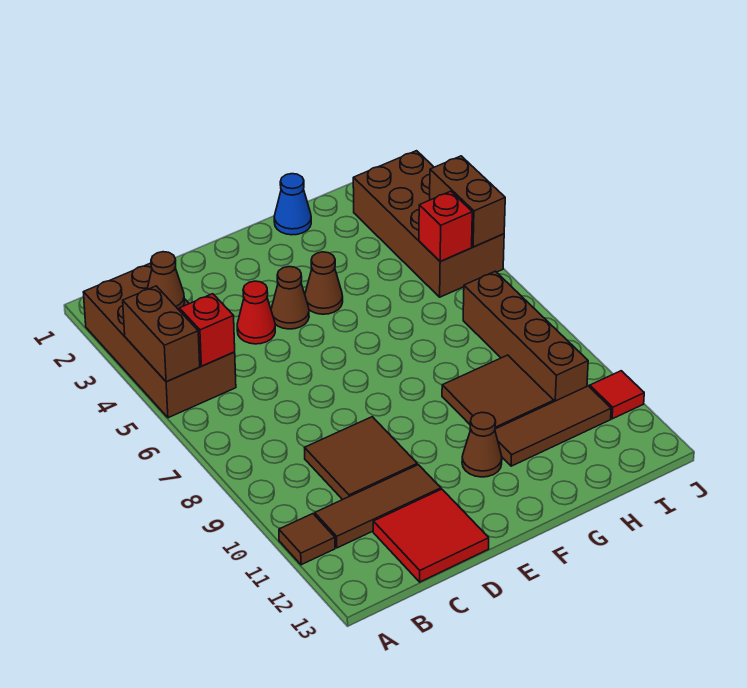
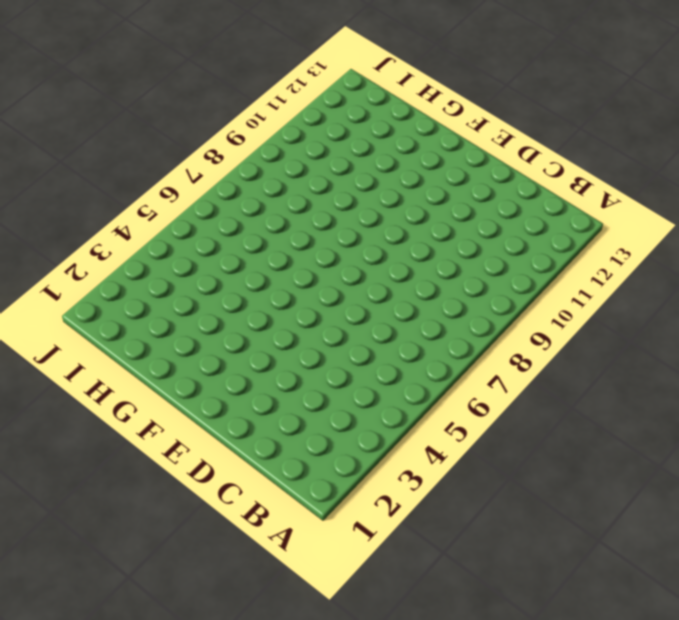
none -> brown 2x4 brick [83,263,236,418]
none -> brown 1x1 tile [279,514,335,565]
none -> brown 1x3 tile [315,465,441,548]

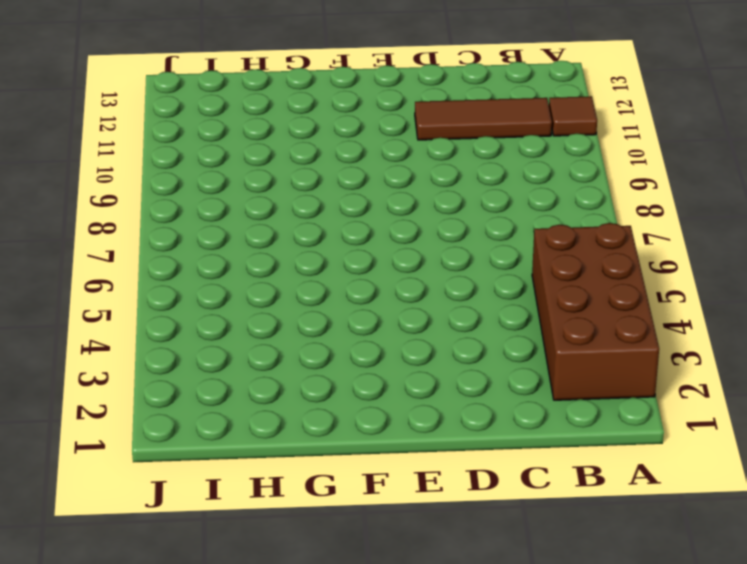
none -> brown 2x2 tile [305,417,417,500]
none -> red 2x2 tile [373,489,489,582]
none -> red 1x1 cone [237,281,275,344]

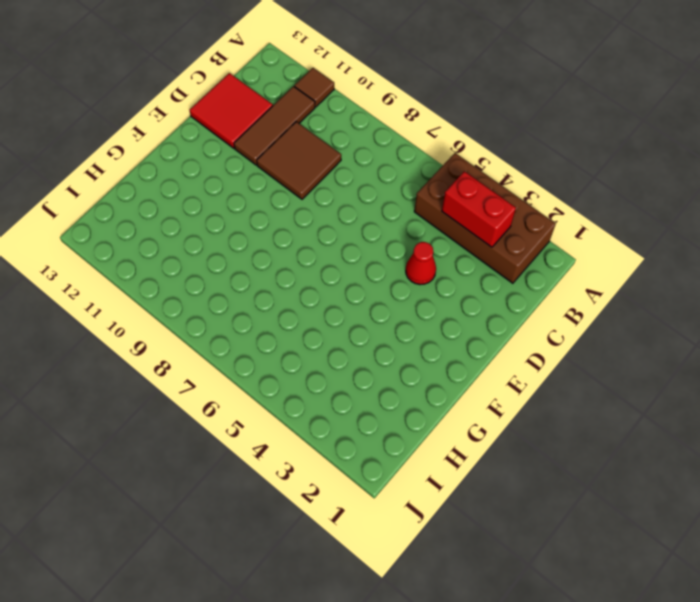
red 1x2 brick [442,171,516,247] -> brown 1x1 cone [147,252,185,310]
none -> brown 1x1 cone [271,267,309,329]
none -> brown 1x1 cone [305,252,343,314]
none -> brown 1x1 cone [462,412,502,477]

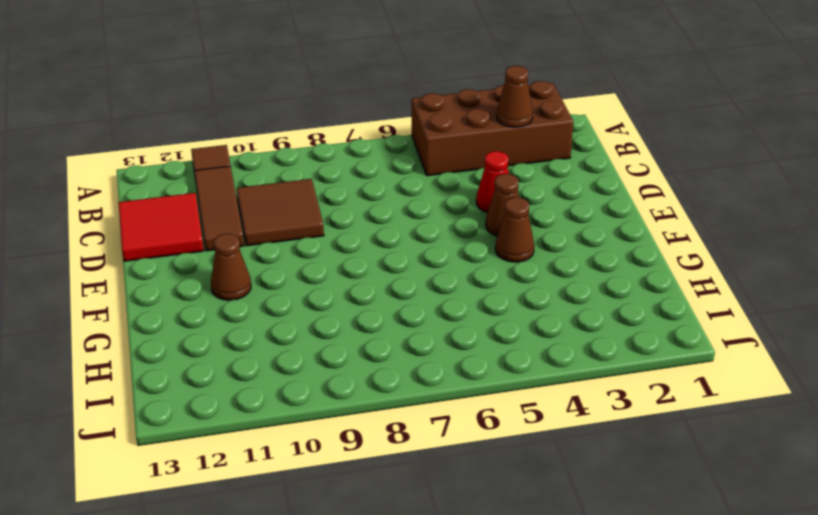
none -> blue 1x1 cone [274,174,311,235]
none -> brown 2x2 tile [442,355,554,429]
none -> brown 1x3 tile [495,386,611,466]

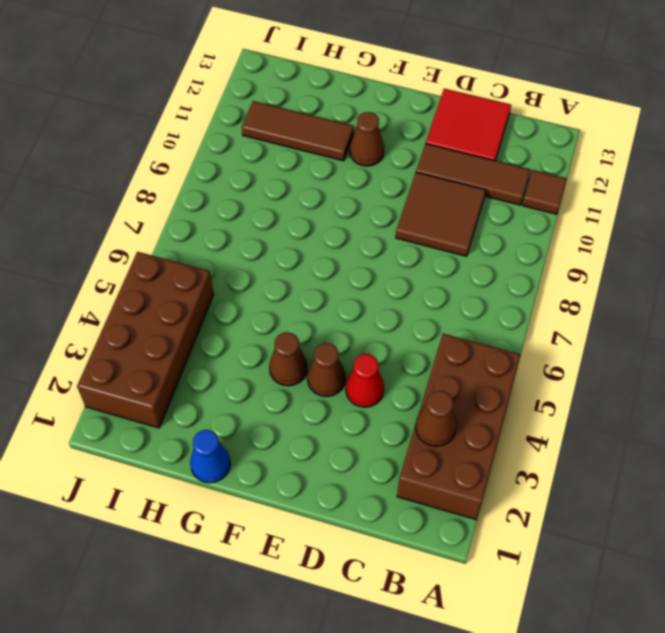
none -> brown 2x2 tile [442,355,554,429]
none -> brown 1x4 brick [463,271,588,402]
none -> red 1x1 tile [590,371,644,419]

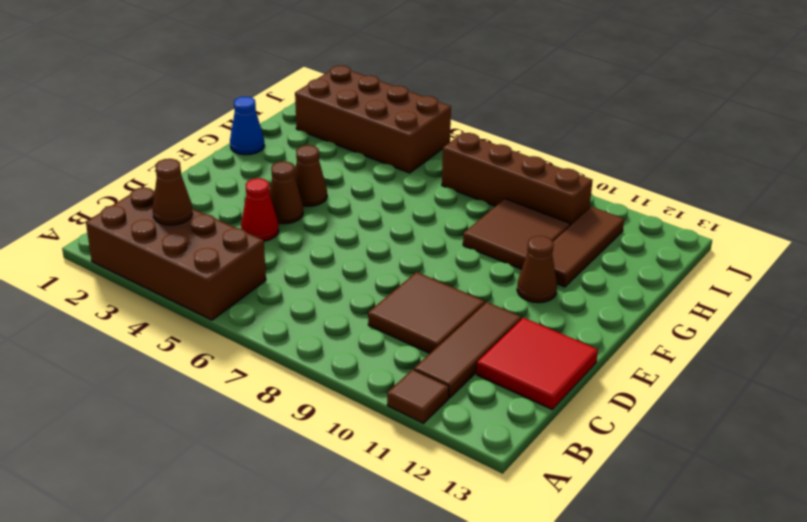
none -> red 1x1 tile [590,371,644,419]
none -> brown 1x2 brick [123,286,200,382]
none -> red 1x1 brick [179,294,235,366]

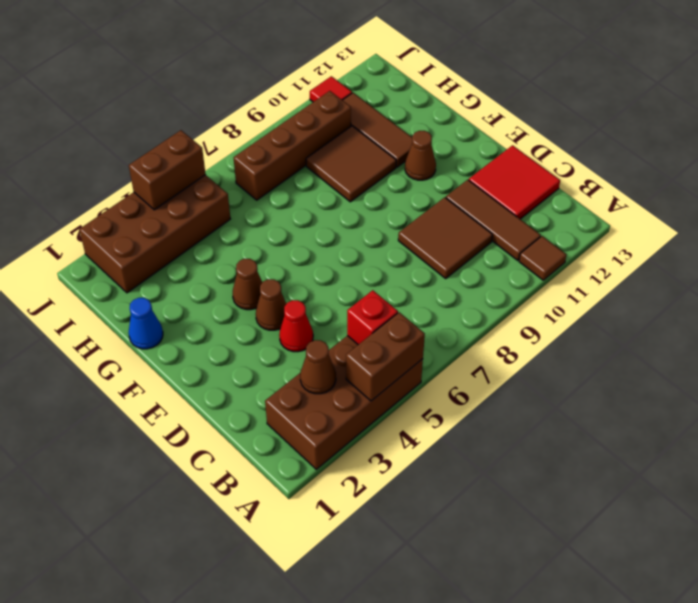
none -> red 1x1 brick [419,191,472,261]

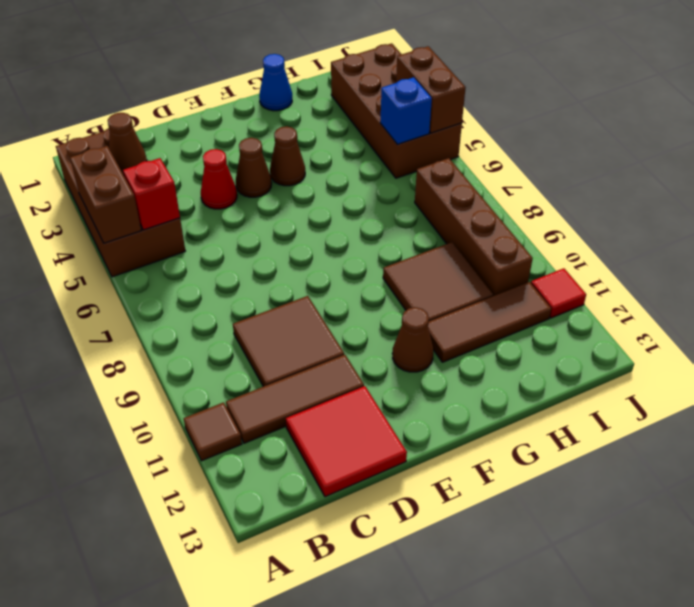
blue 1x1 brick [380,77,432,145] -> red 1x1 brick [419,191,472,261]

